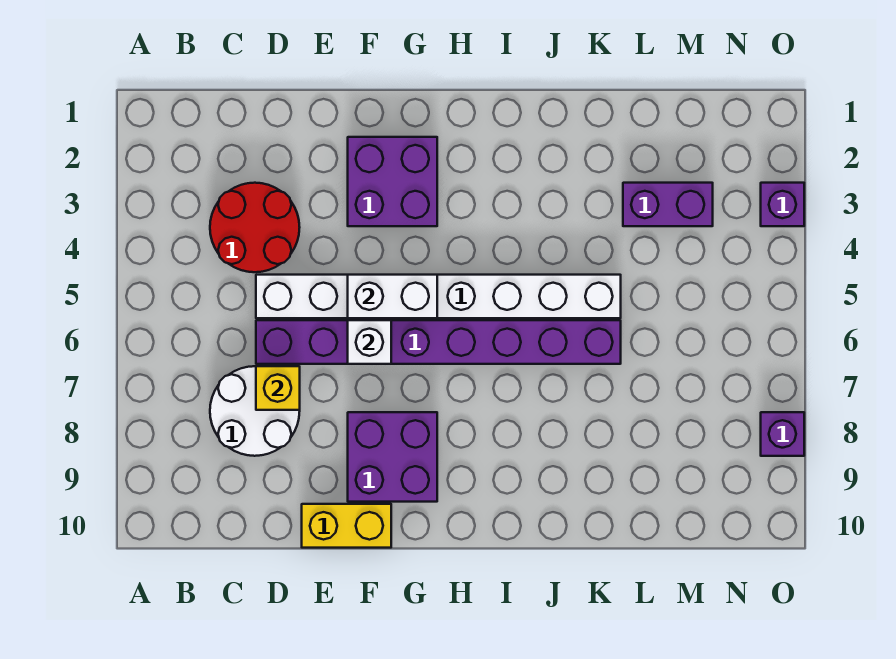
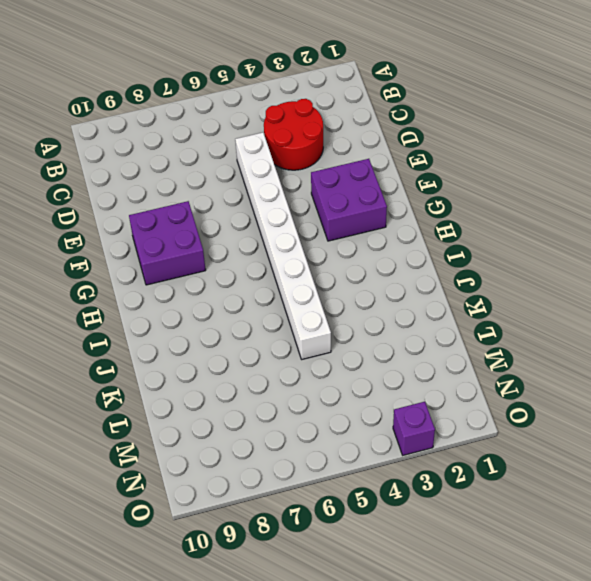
none -> white 2x2 round brick [210,366,300,456]
none -> purple 1x8 brick [256,320,621,364]
none -> yellow 1x2 brick [302,504,391,548]

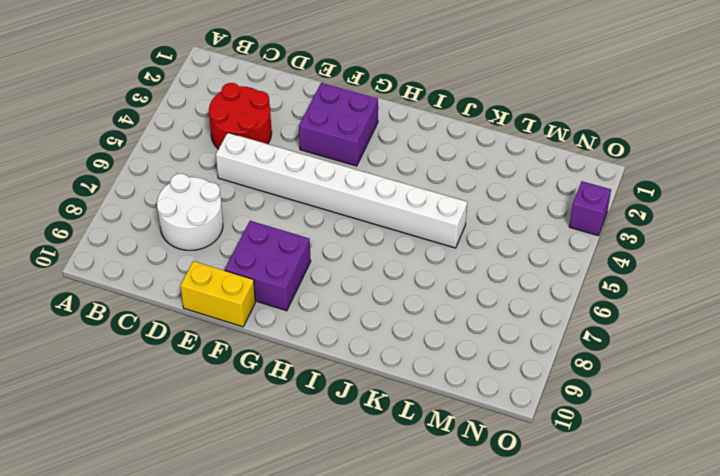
none -> purple 1x8 brick [256,320,621,364]
none -> purple 1x2 brick [623,183,713,226]
none -> purple 1x1 brick [761,412,804,456]

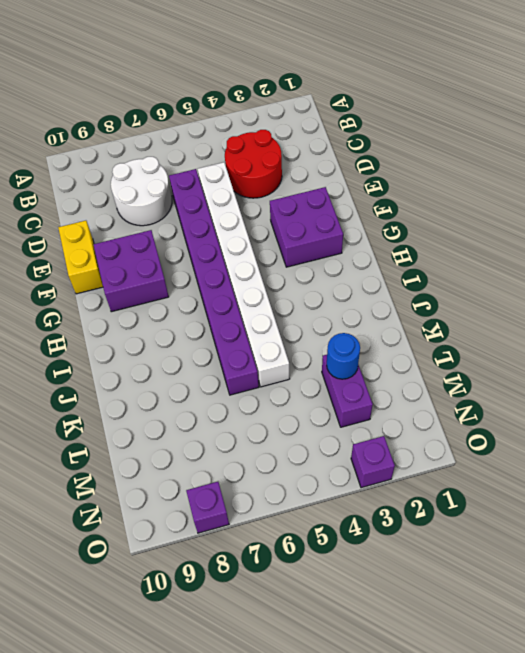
blue 1x1 round brick [327,333,360,379] -> none
none -> yellow 1x1 brick [256,366,300,410]
none -> white 1x2 brick [348,275,437,318]
none -> white 1x1 brick [348,320,391,364]

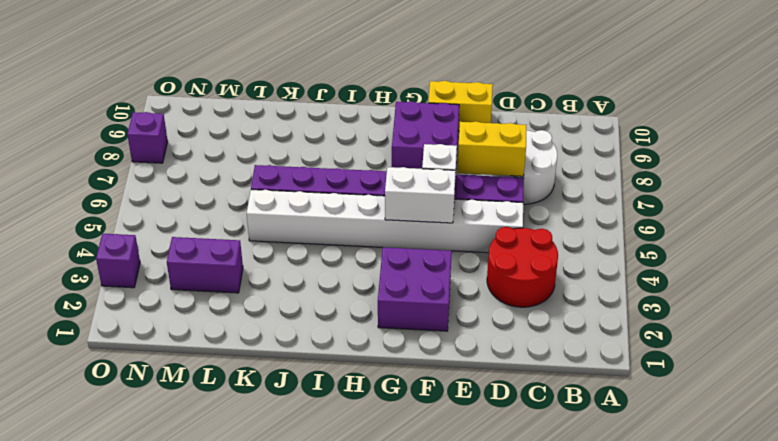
yellow 1x2 brick [457,122,526,176] -> yellow 1x1 brick [256,366,300,410]

